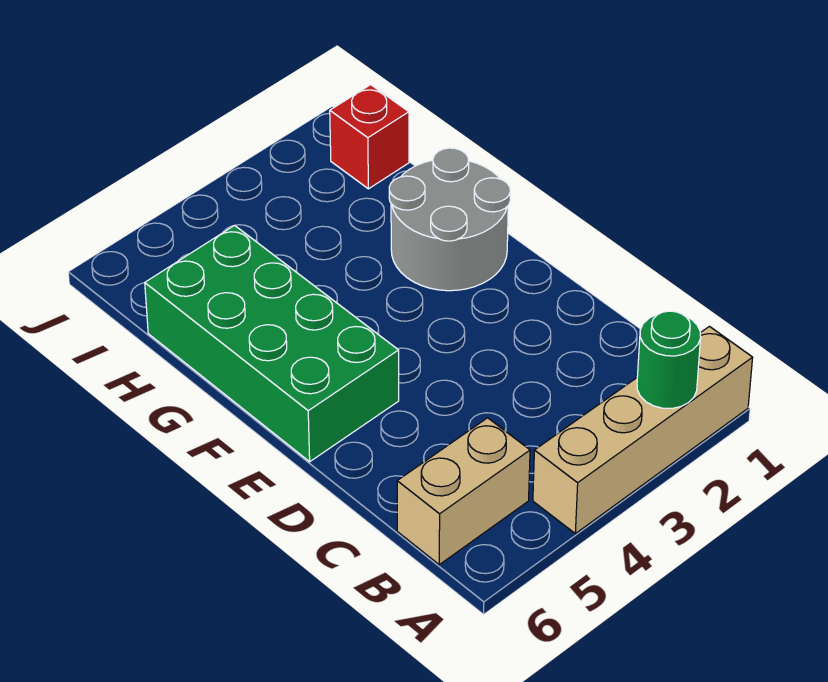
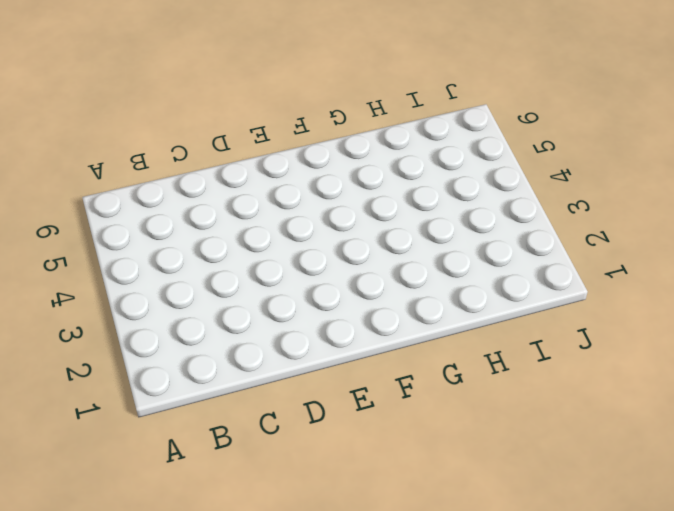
none -> tan 1x4 brick [533,326,753,534]
none -> tan 1x2 brick [397,418,530,565]

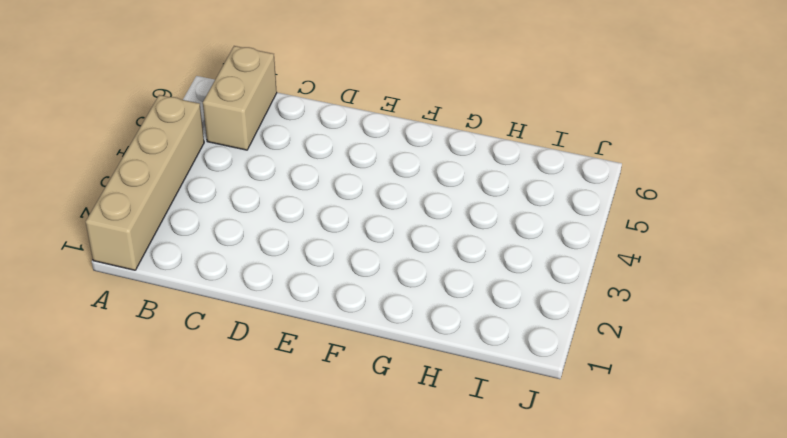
none -> green 2x4 brick [145,225,399,462]
none -> grey 2x2 round brick [389,148,510,291]

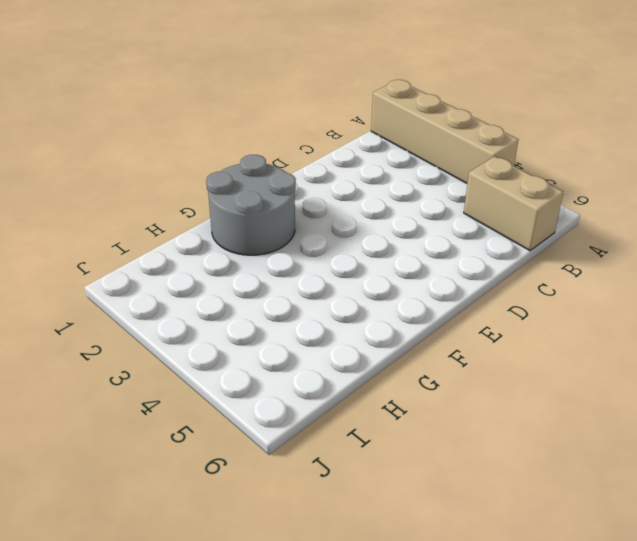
none -> green 2x4 brick [145,225,399,462]
none -> red 1x1 brick [330,85,409,189]

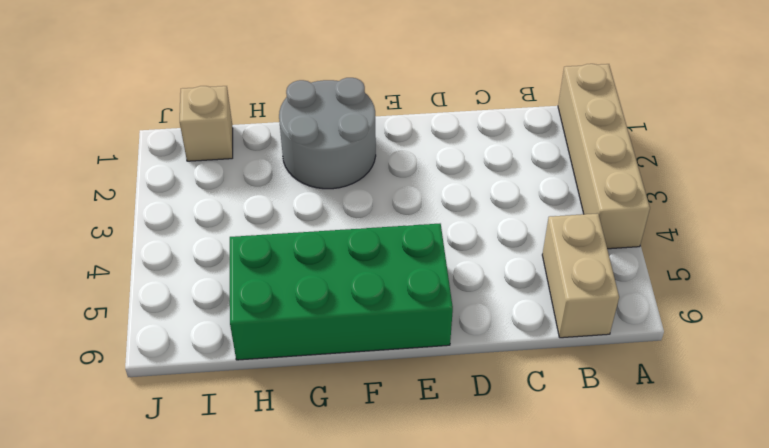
tan 1x1 brick [180,86,233,161] -> red 1x1 brick [330,85,409,189]
none -> green 1x1 round brick [637,311,701,408]

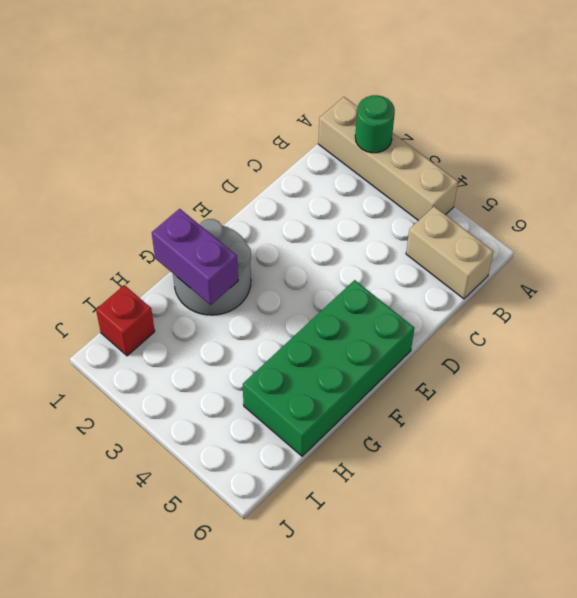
purple 1x2 brick [152,209,238,305] -> none

